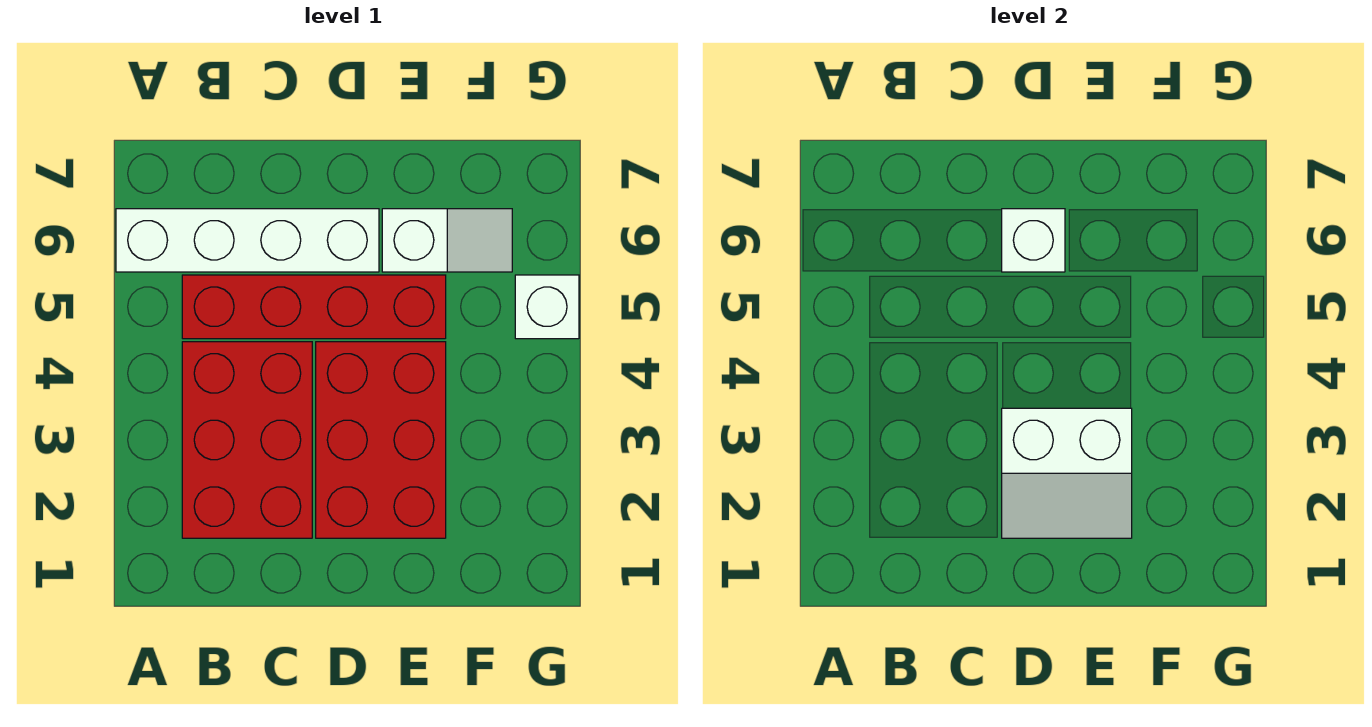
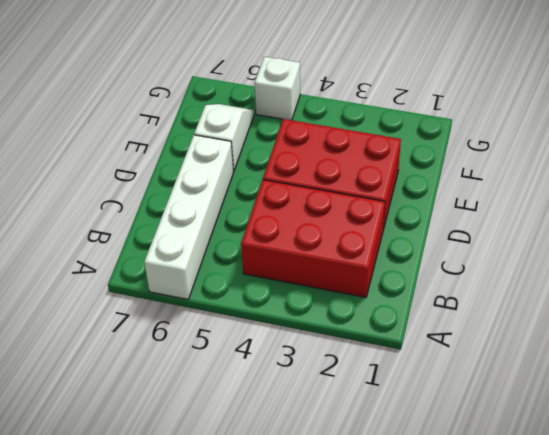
none -> red 1x4 brick [182,275,446,339]
none -> white 2x2 slope [1002,408,1132,538]

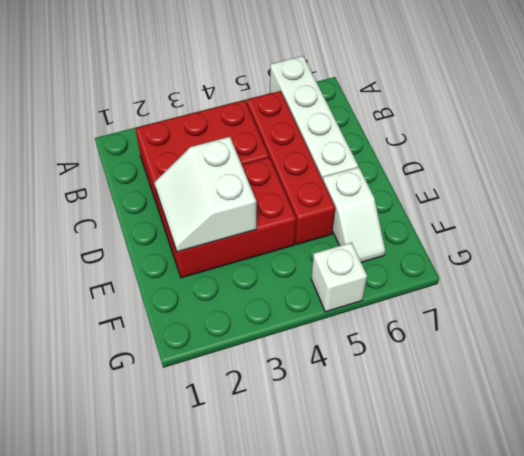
none -> white 1x1 brick [1002,209,1065,272]

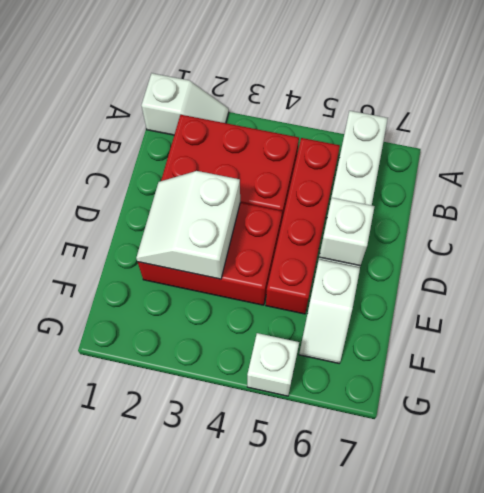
white 1x2 slope [141,73,229,135] -> none

